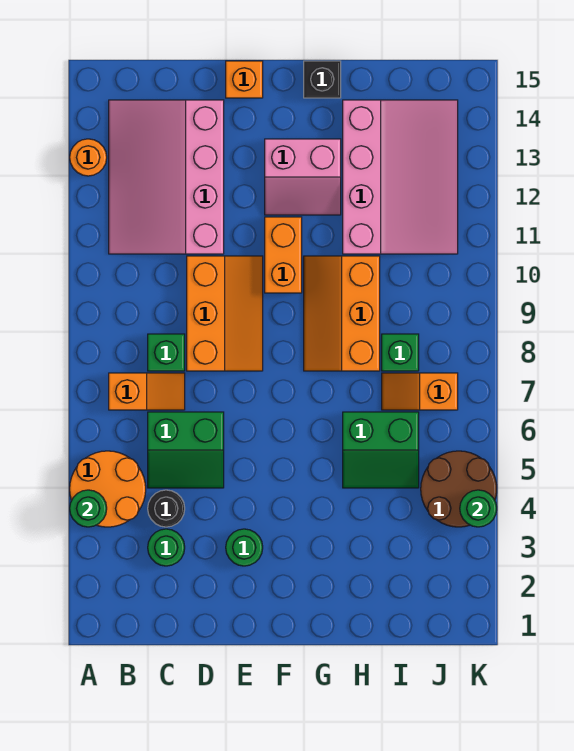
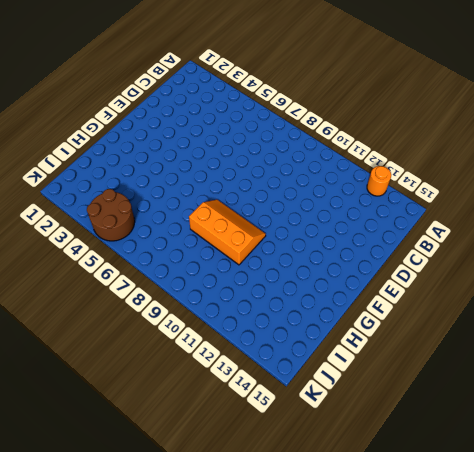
none -> orange 2x2 round brick [70,451,146,527]
none -> orange 1x2 slope [109,373,185,410]
none -> pink 3x4 slope [109,100,224,254]

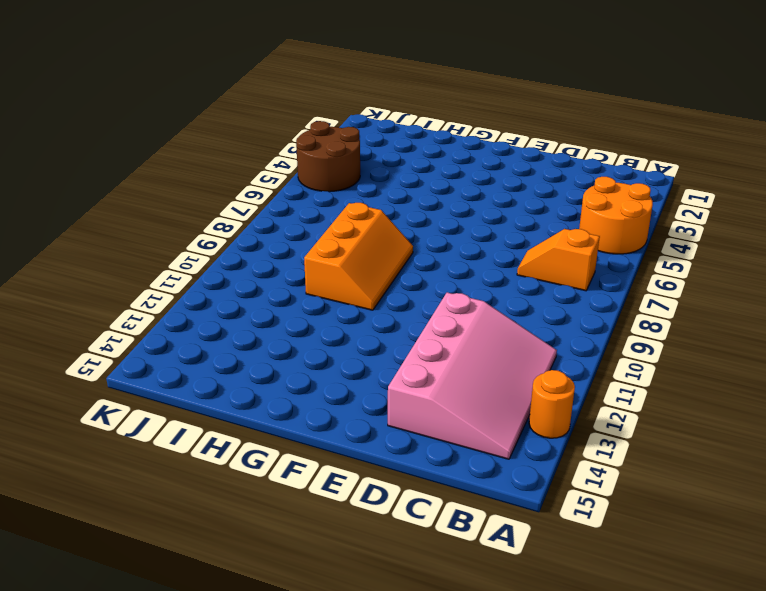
none -> green 1x1 round brick [148,529,185,566]
none -> black 1x1 round brick [148,490,185,527]
none -> green 2x2 slope [148,412,224,488]

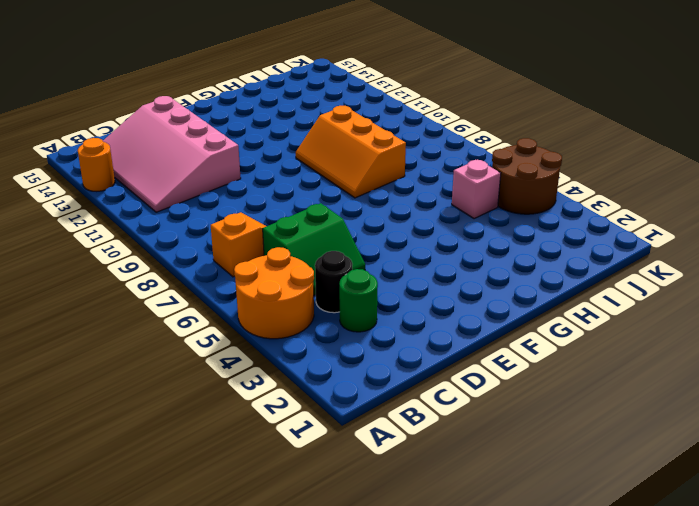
pink 1x1 brick [452,160,501,219] -> green 2x2 slope [343,412,419,488]
none -> green 1x1 brick [148,334,185,371]
none -> orange 2x3 slope [187,256,263,371]
none -> green 1x1 round brick [226,529,263,566]

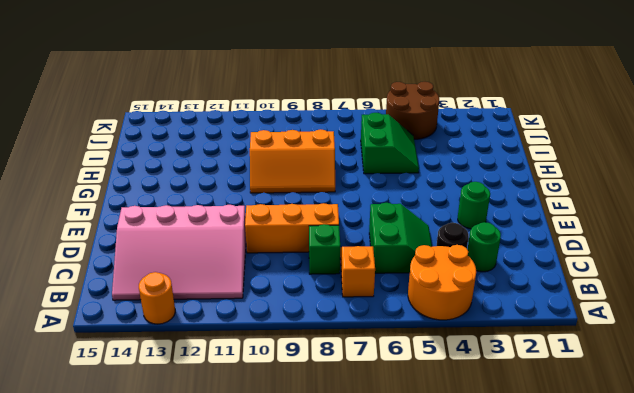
none -> orange 1x1 brick [226,61,263,98]
none -> orange 1x2 brick [265,217,302,293]
none -> pink 2x2 slope [265,139,341,215]

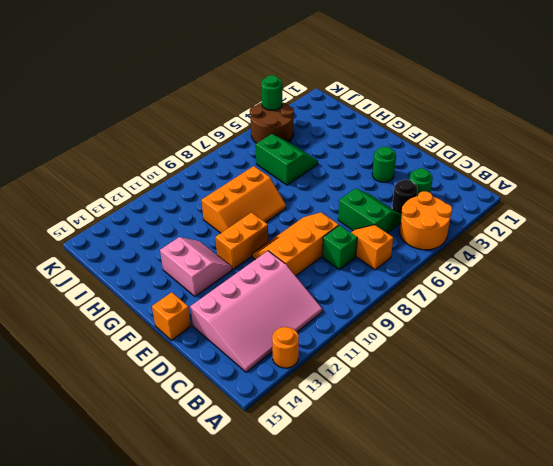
none -> black 1x1 brick [304,61,341,98]
none -> pink 3x4 slope [343,100,458,254]
none -> orange 1x2 slope [382,373,458,410]

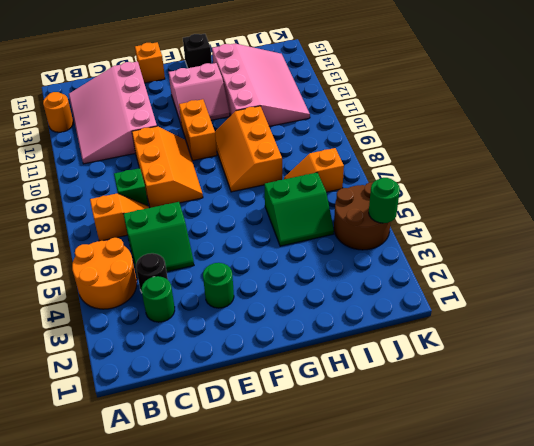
none -> green 1x1 brick [382,334,419,371]
none -> green 1x1 round brick [70,490,107,527]

